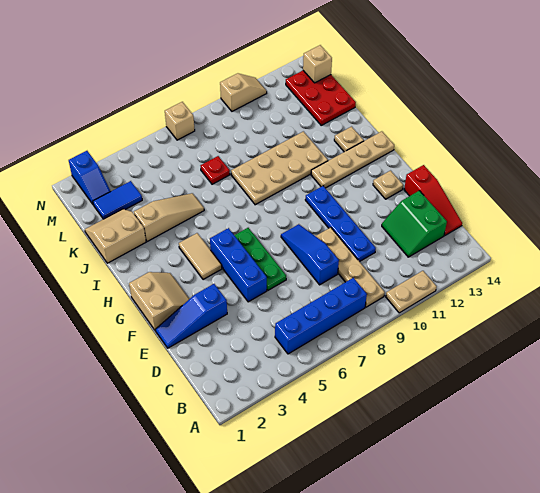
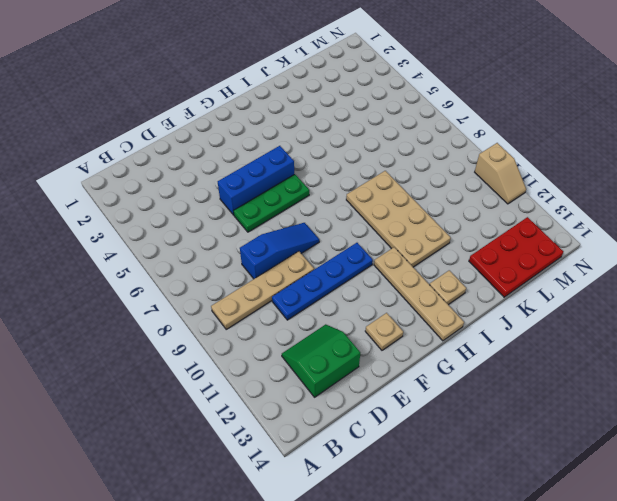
none -> tan 1x2 plate [386,271,437,313]
none -> blue 1x4 brick [275,278,367,354]
none -> red 1x3 slope [404,165,462,236]

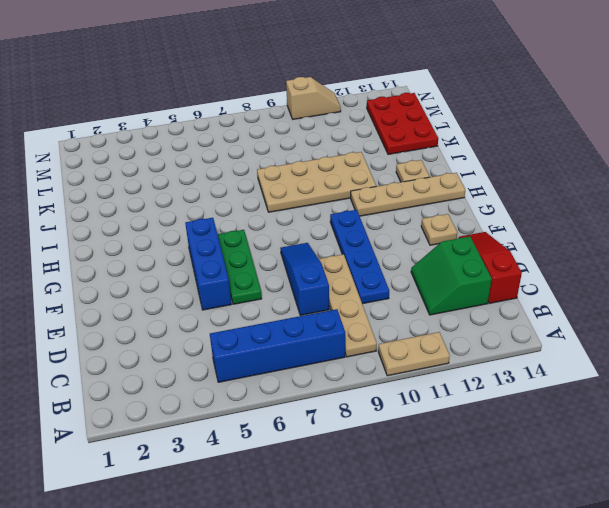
red 1x3 slope [459,232,522,304] -> red 1x3 slope turned to [404,165,462,236]
none -> blue 1x3 slope [156,284,227,348]
none -> tan 2x2 slope [129,272,189,331]
none -> tan 1x2 tile [179,233,222,280]

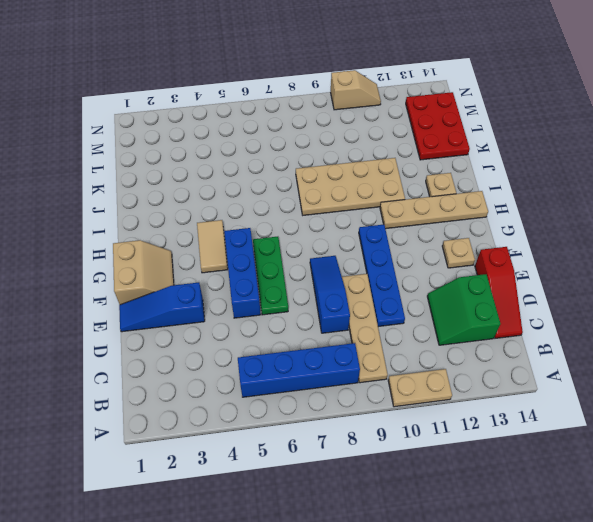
none -> tan 2x2 slope [85,209,146,263]
none -> tan 1x3 slope [134,193,204,242]
none -> red 1x1 plate [201,156,230,184]

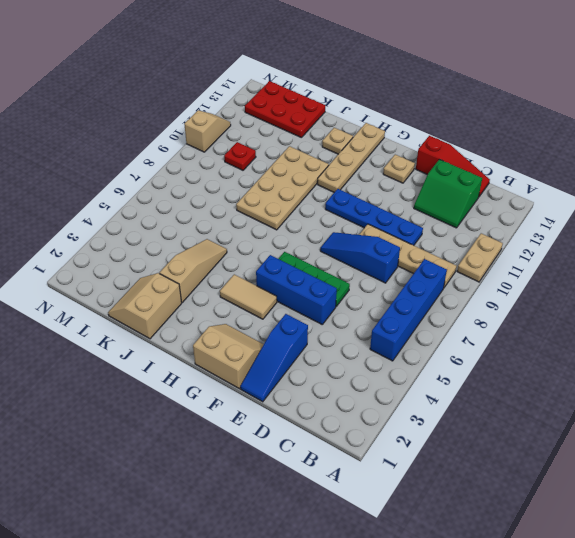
red 1x1 plate [224,142,256,170] -> red 1x1 plate moved to [201,156,230,184]
none -> blue 1x2 tile [93,181,142,219]
none -> blue 1x2 slope [69,151,111,204]
none -> tan 1x1 brick [165,102,195,140]

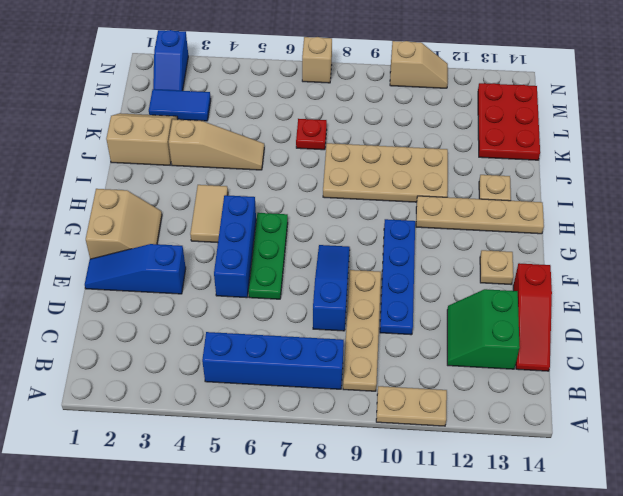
none -> tan 1x1 brick [303,45,332,83]

